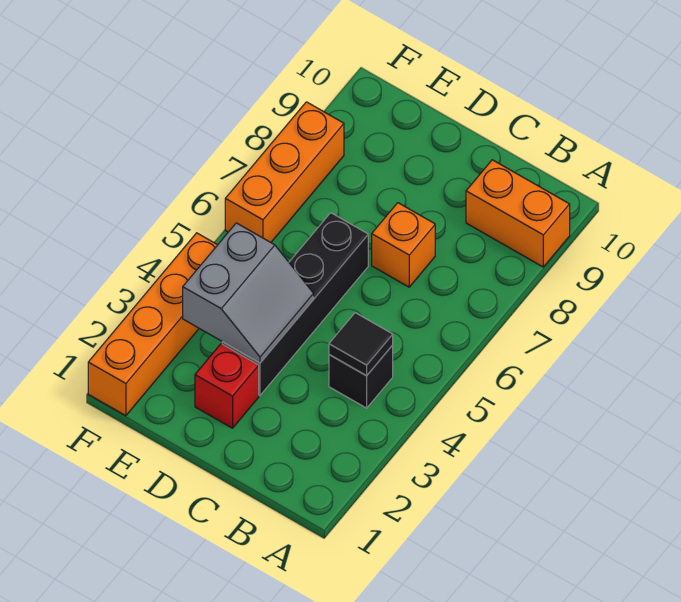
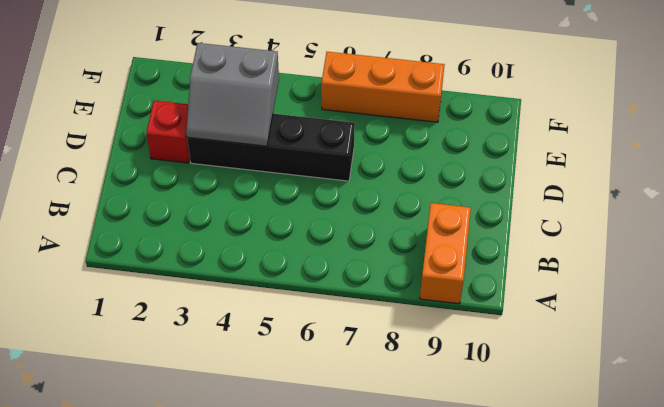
none -> black 1x1 brick [329,345,393,408]
none -> orange 1x1 brick [372,203,435,287]

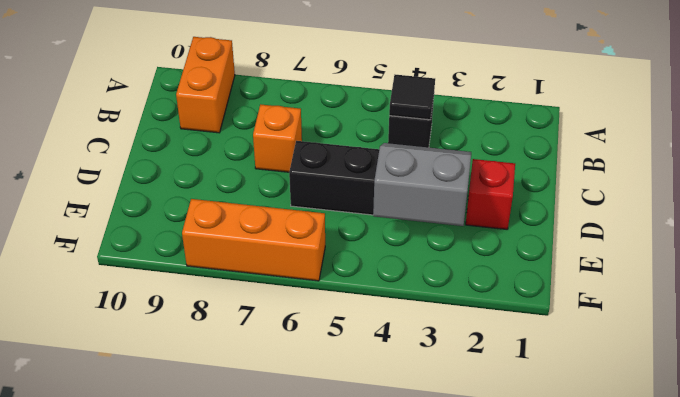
none -> orange 1x4 brick [88,233,217,416]

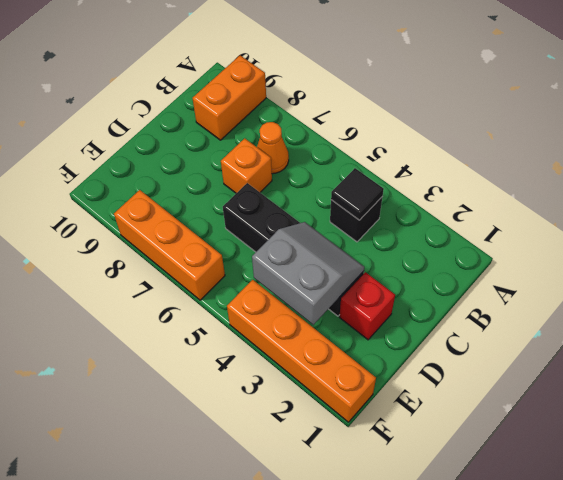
orange 1x1 cone [257,122,289,174] -> none

